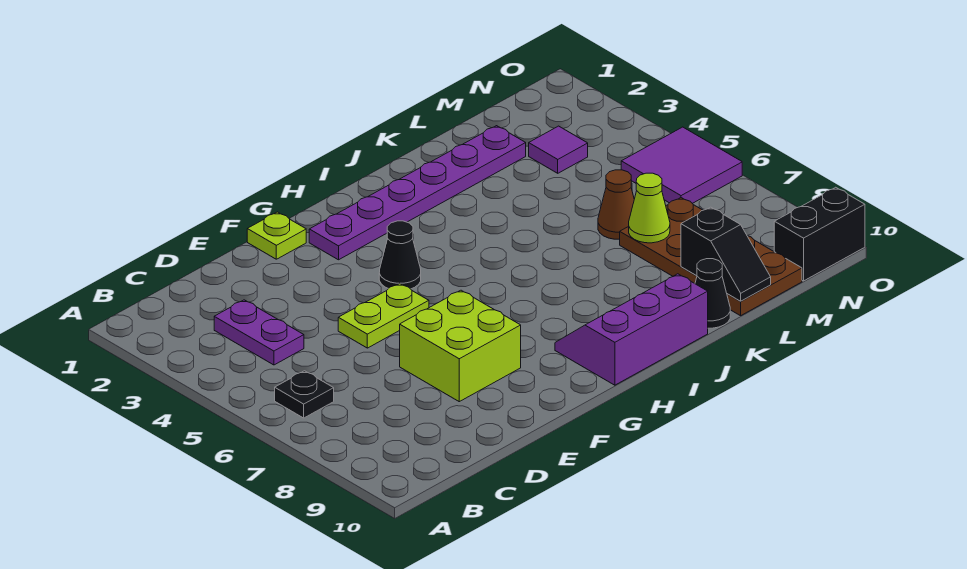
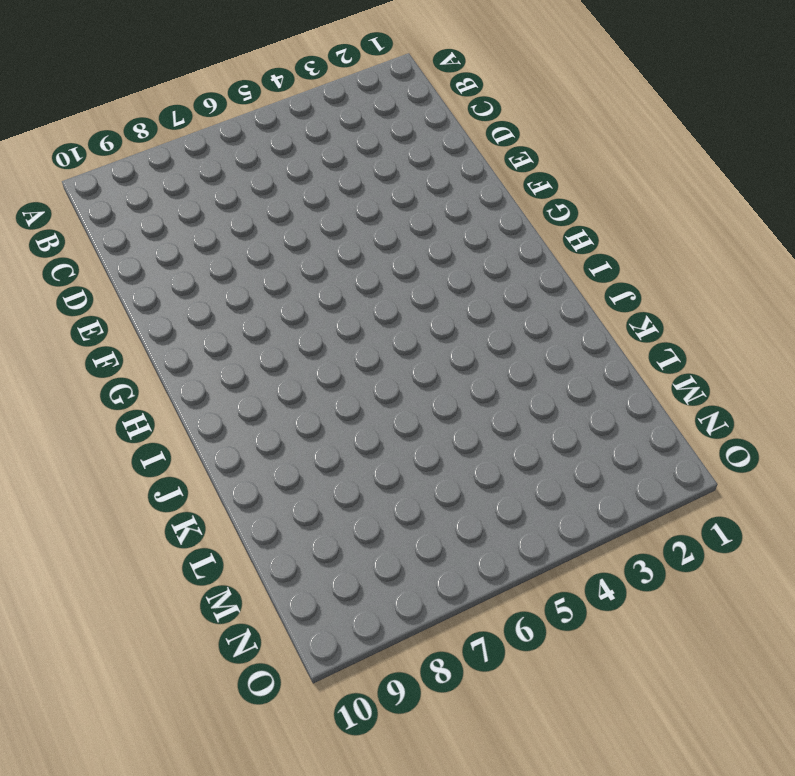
none -> black 1x1 plate [275,371,334,418]
none -> purple 1x2 plate [214,300,304,365]
none -> lime 1x2 plate [338,283,429,348]

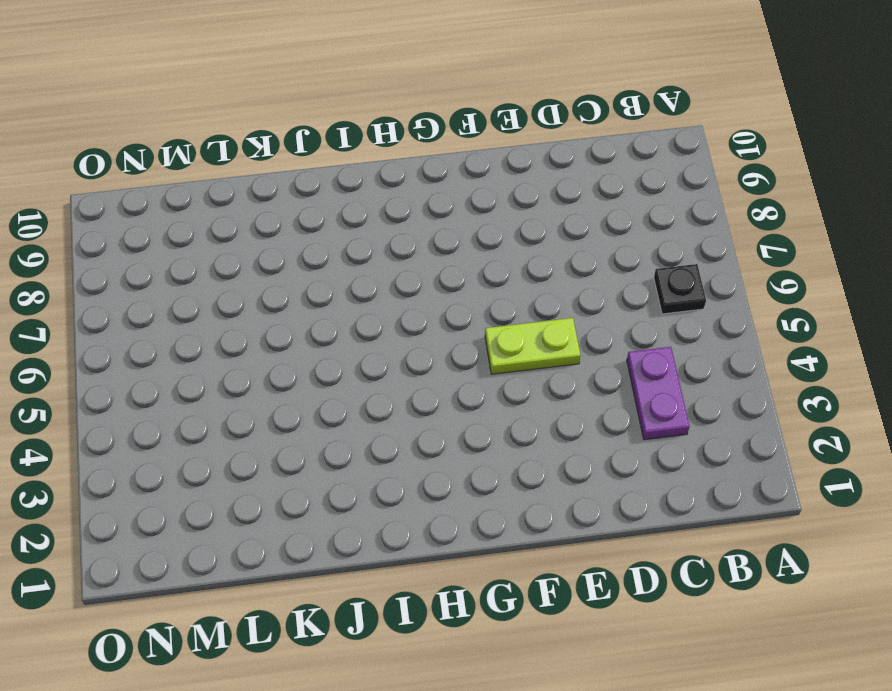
none -> lime 2x2 brick [400,290,521,402]
none -> lime 1x1 plate [247,212,306,259]
none -> purple 1x6 plate [309,126,526,260]

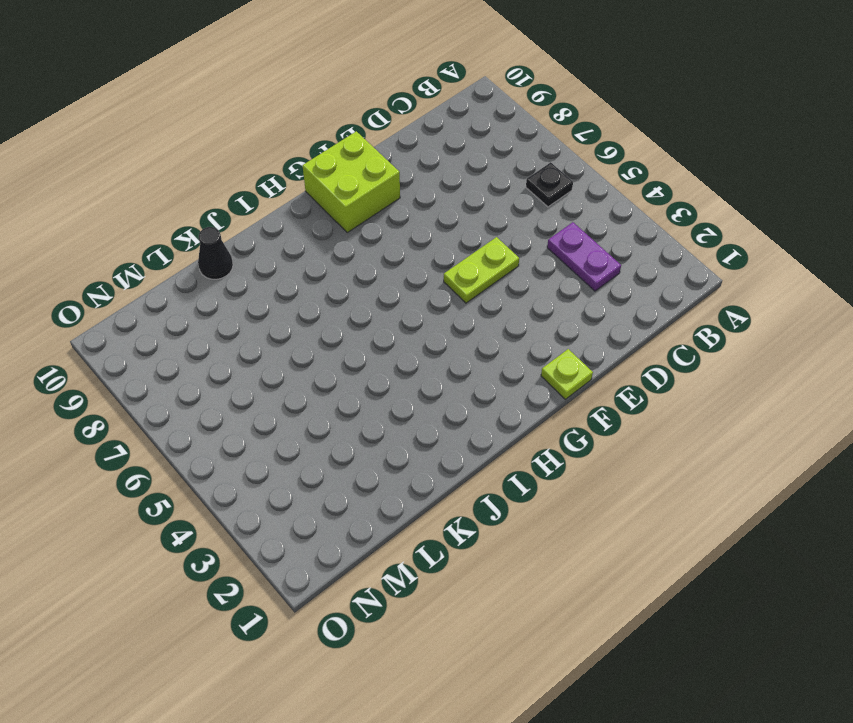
lime 2x2 brick [303,131,400,233] -> lime 2x2 brick moved to [400,290,521,402]
none -> purple 1x6 plate [309,126,526,260]
none -> black 1x1 cone [379,221,421,289]
none -> purple 2x3 slope [555,274,708,385]

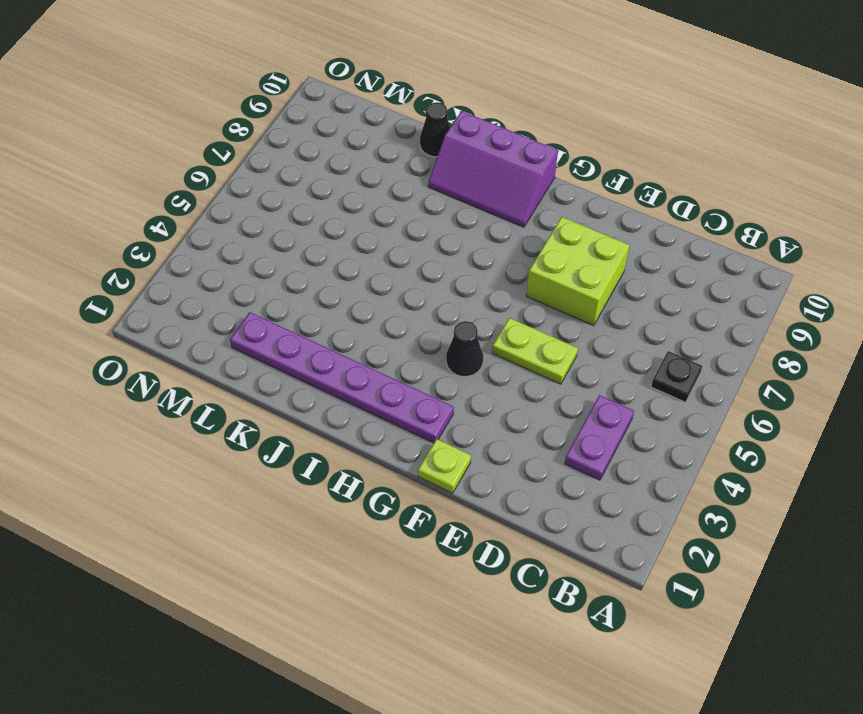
none -> brown 1x1 cone [598,170,634,239]
none -> brown 2x4 plate [620,198,802,316]
none -> purple 1x1 tile [529,126,588,173]

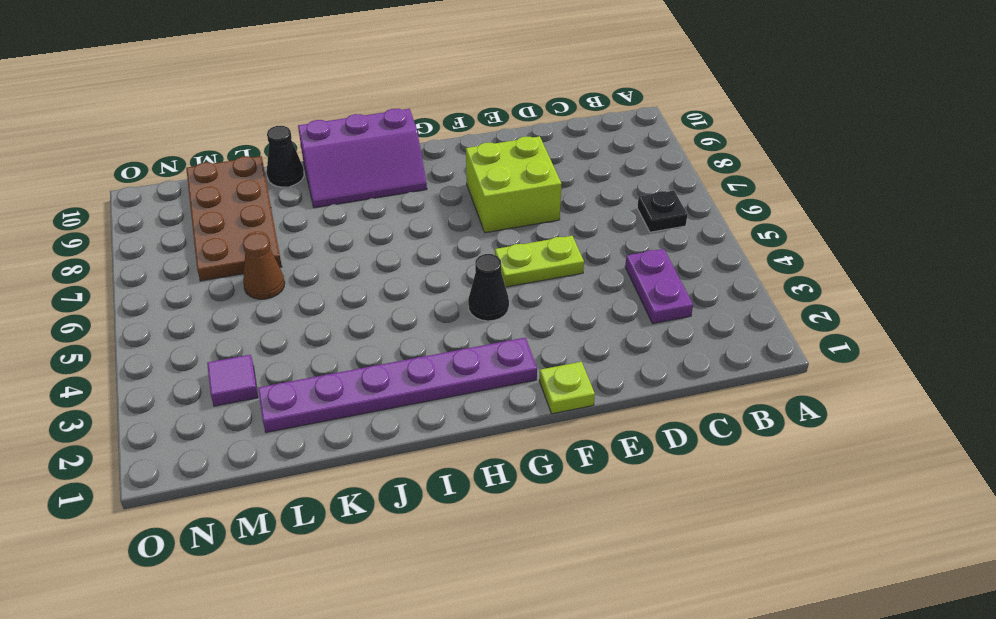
none -> purple 2x2 tile [621,127,742,203]
none -> black 1x2 brick [774,187,865,281]
none -> lime 1x1 cone [629,173,670,243]

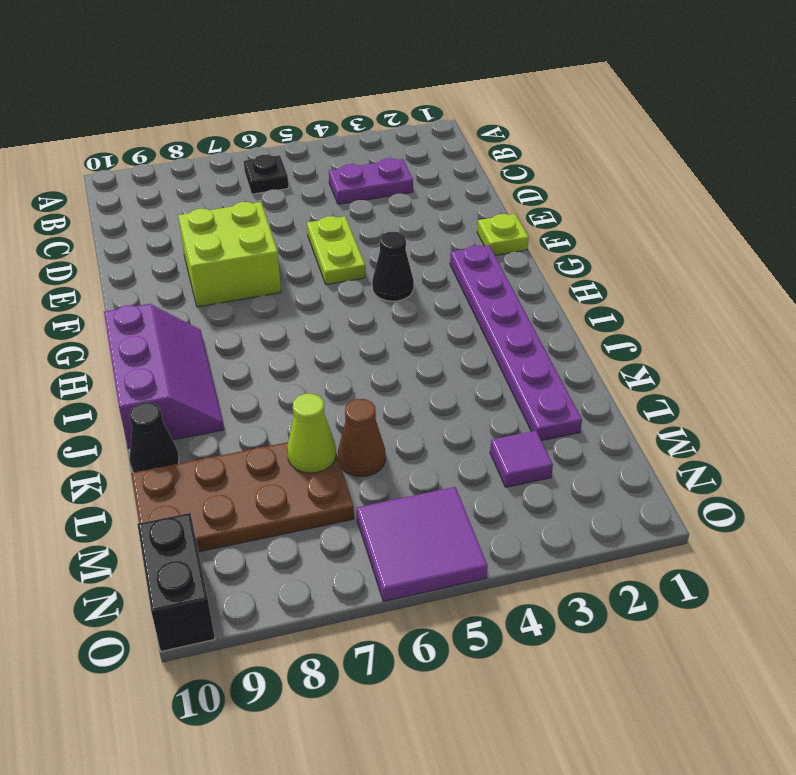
none -> black 1x2 slope [681,207,771,301]

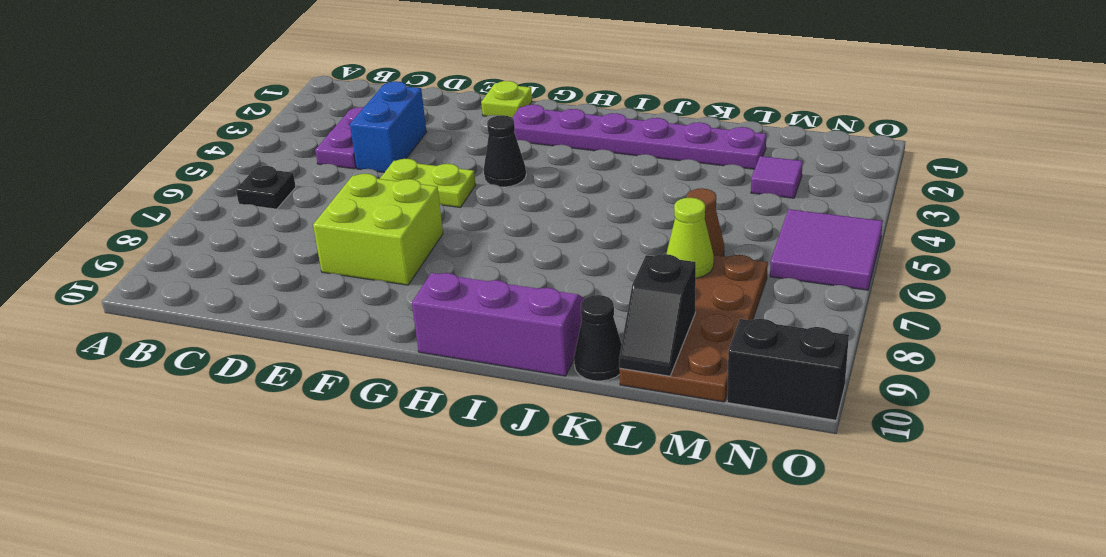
blue 1x2 brick [350,81,426,173] -> none

